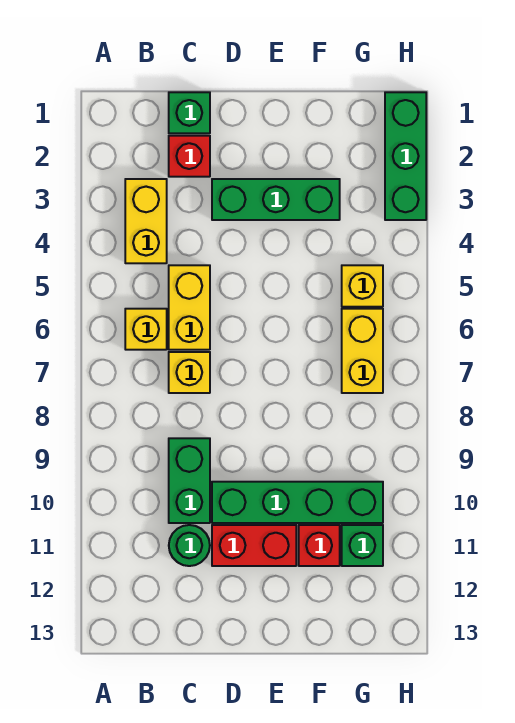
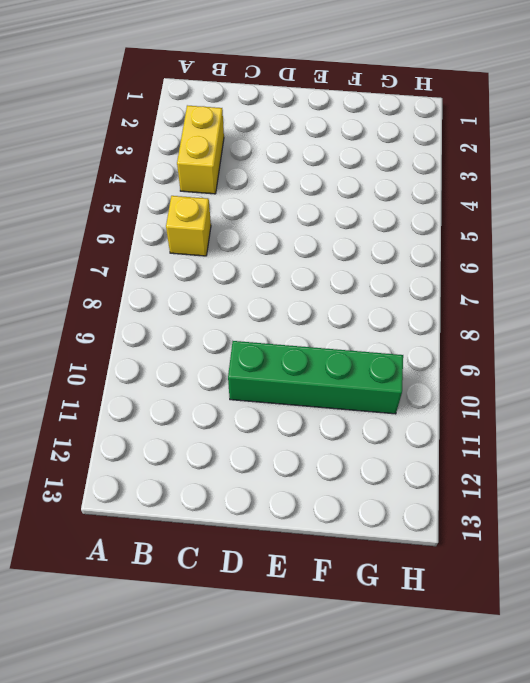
none -> green 1x1 brick [169,92,210,133]
none -> red 1x1 brick [169,136,210,177]
none -> yellow 1x2 brick [169,265,210,350]

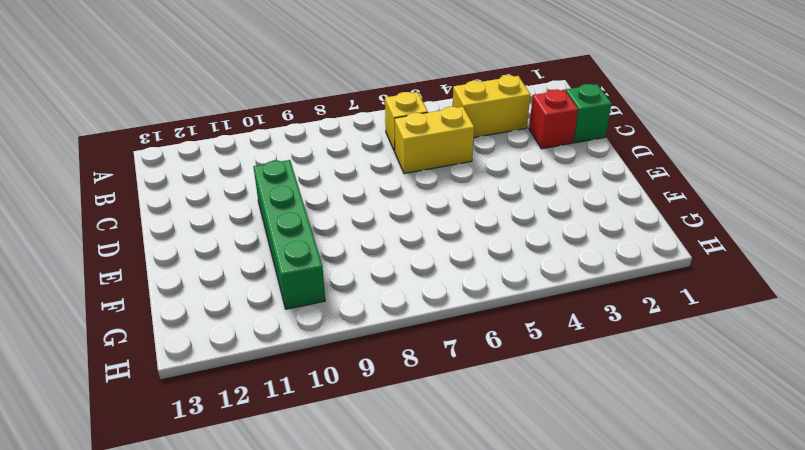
none -> yellow 1x1 brick [169,352,210,393]
none -> green 1x2 brick [169,438,210,523]
none -> green 1x1 round brick [169,525,210,566]

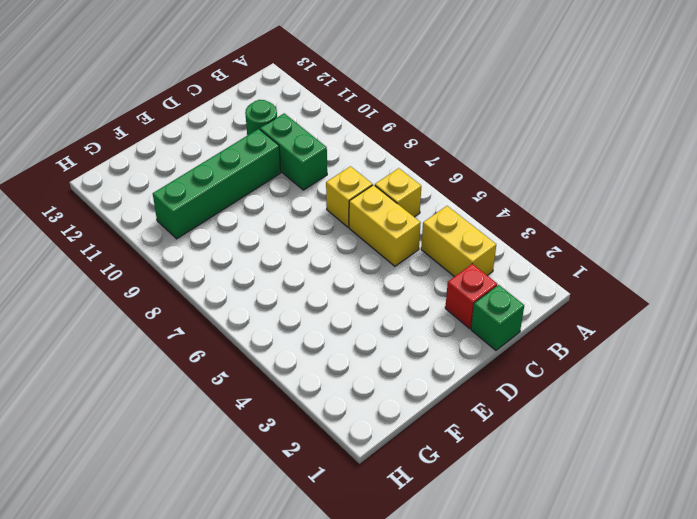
none -> green 1x3 brick [212,179,340,220]
none -> red 1x2 brick [212,525,296,566]
none -> red 1x1 brick [299,525,340,566]

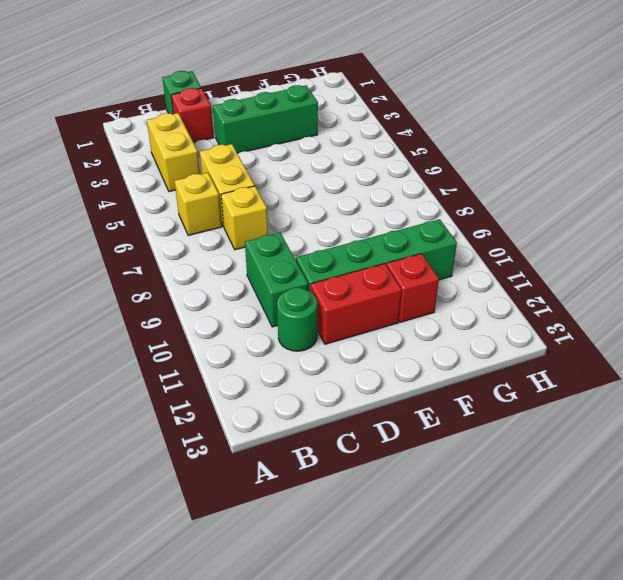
none -> yellow 1x1 brick [342,265,383,307]
none -> yellow 1x2 brick [342,309,383,393]
none -> green 1x1 brick [342,525,383,566]

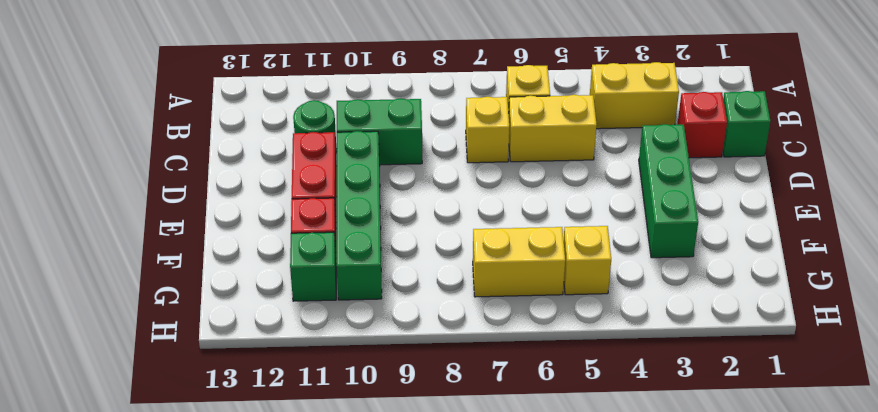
none -> green 1x3 brick [385,92,426,220]

